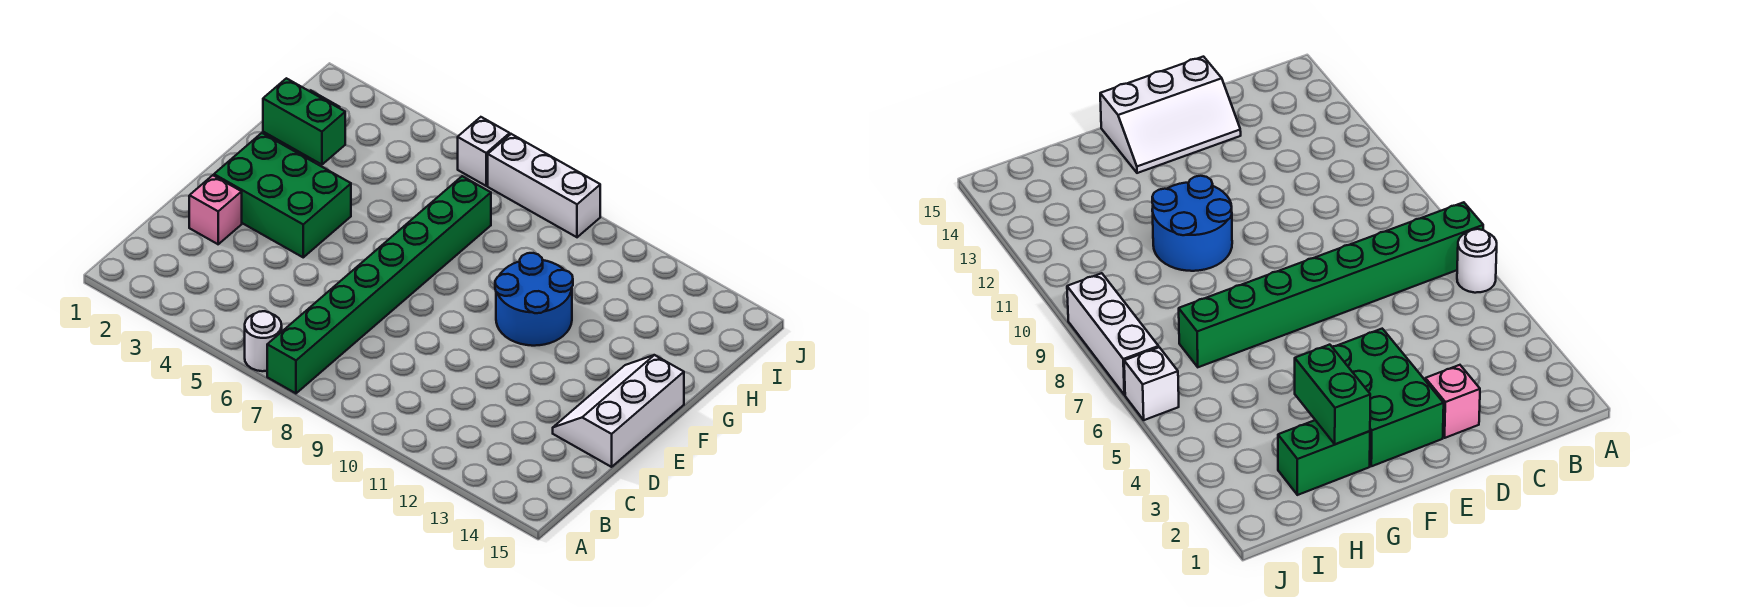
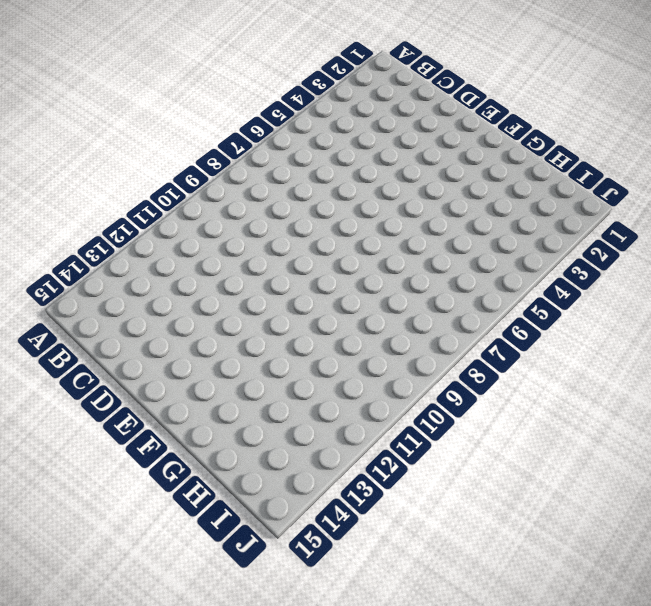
none -> white 1x1 round brick [245,311,282,371]
none -> green 1x8 brick [267,176,491,393]

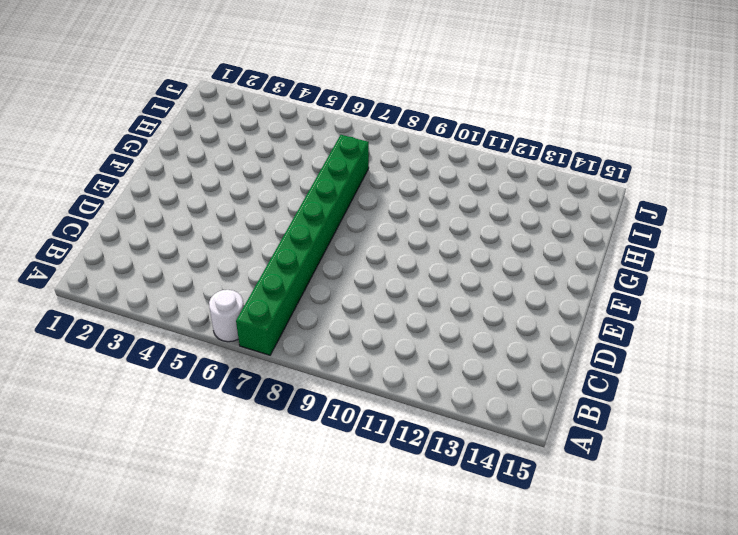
none -> pink 1x1 brick [189,175,242,244]
none -> white 2x3 slope [553,355,684,467]

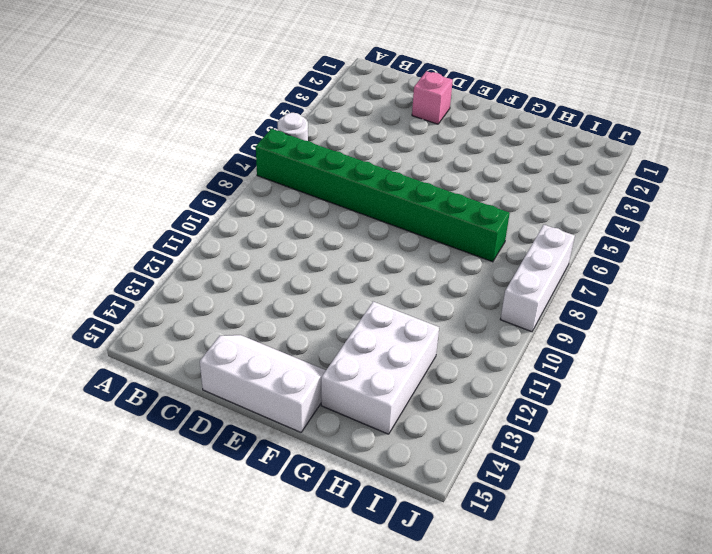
white 2x3 brick [321,302,439,434] -> none
none -> green 2x3 brick [214,133,351,257]
none -> blue 2x2 round brick [495,253,573,346]

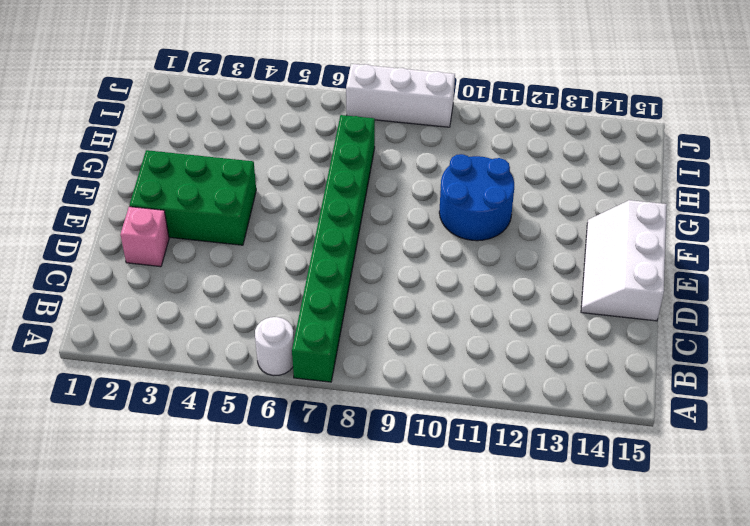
none -> green 1x2 brick [1278,420,1370,495]
none -> white 1x1 brick [458,117,510,186]

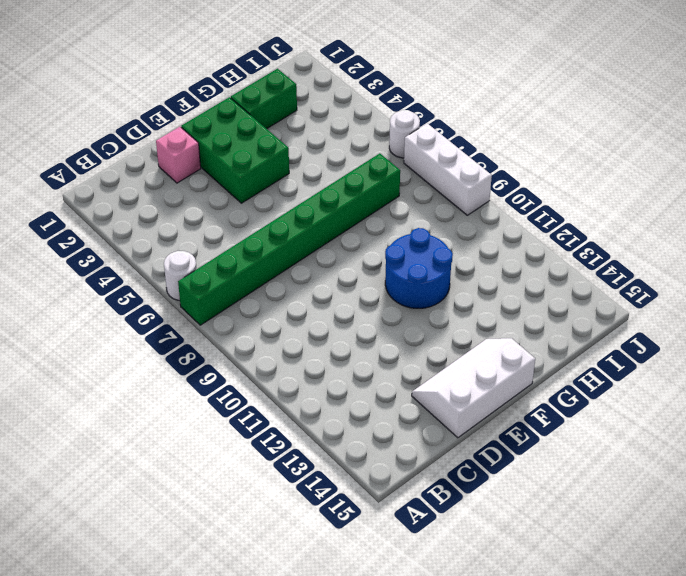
white 1x1 round brick [389,110,420,158] -> white 1x1 brick [458,117,510,186]
none -> green 1x2 brick [263,78,345,165]

